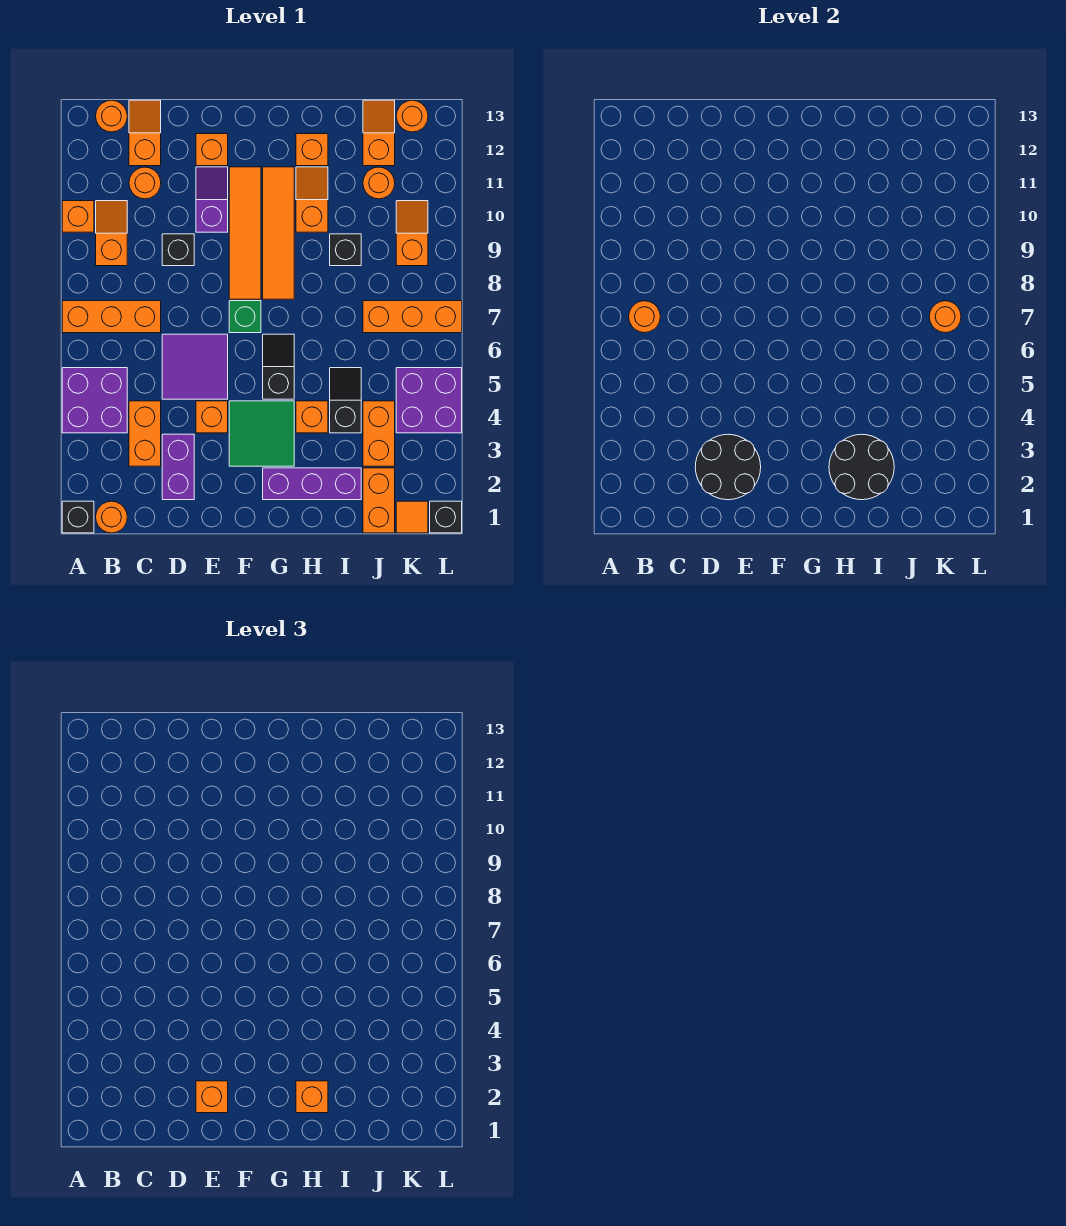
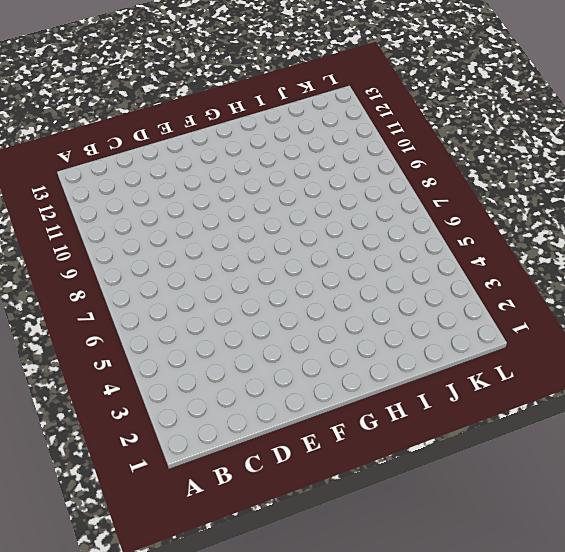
none -> black 1x1 brick [62,501,94,533]
none -> purple 2x2 brick [62,368,127,433]
none -> orange 1x3 brick [62,301,161,333]
none -> orange 1x1 brick [62,201,94,232]

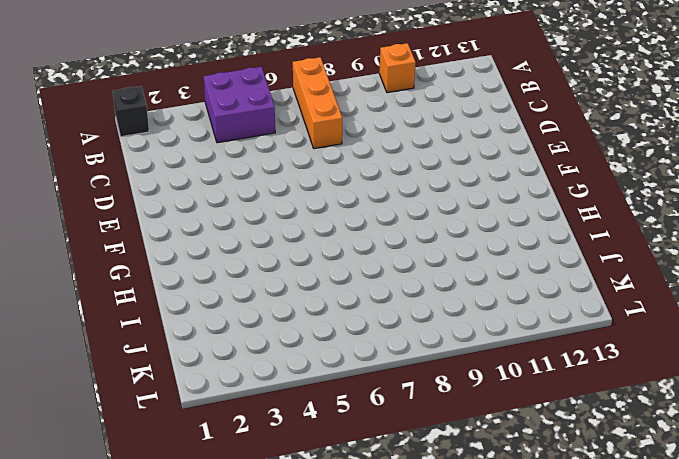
none -> orange 1x1 round brick [96,501,127,533]
none -> orange 1x2 slope [96,201,127,266]
none -> orange 1x1 round brick [96,100,127,132]
none -> orange 1x2 brick [129,401,161,466]

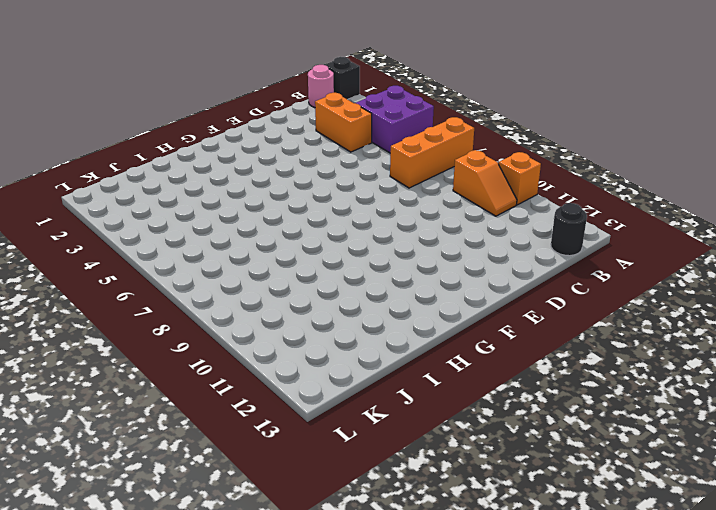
pink 1x1 round brick [308,65,334,107] -> orange 1x1 round brick [96,501,127,533]
black 1x1 round brick [551,203,587,256] -> orange 1x1 round brick [96,100,127,132]
none -> orange 1x1 round brick [129,167,161,199]
none -> orange 1x2 slope [129,100,161,166]
none -> purple 1x2 brick [162,434,194,500]
none -> purple 2x2 tile [162,334,228,399]

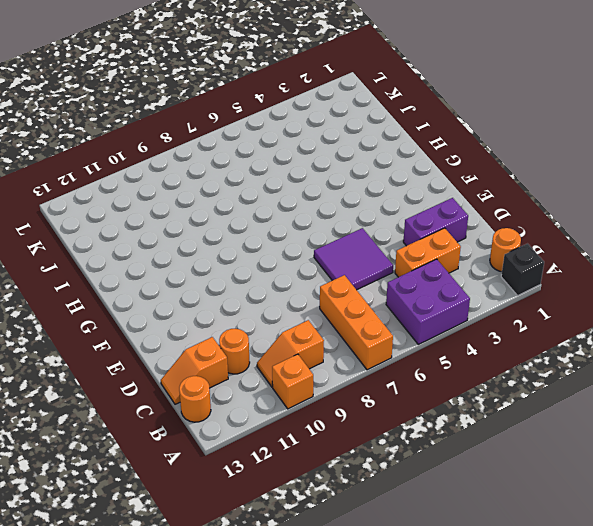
none -> black 1x1 brick [162,234,194,266]
none -> orange 1x1 brick [196,401,228,433]
none -> purple 1x2 slope [196,167,228,232]
none -> orange 1x1 brick [196,134,228,166]

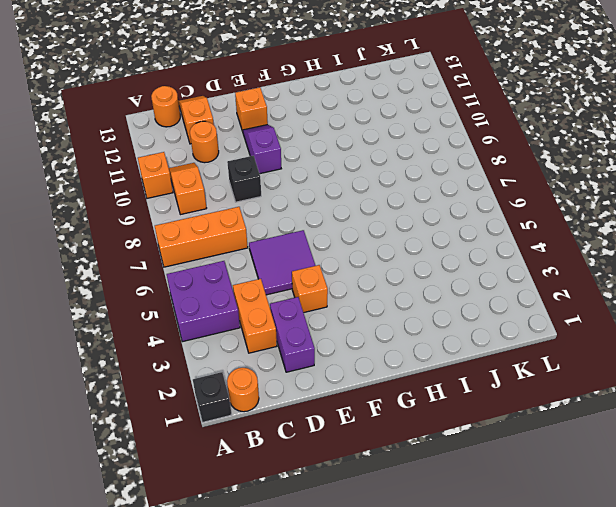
none -> green 2x2 tile [229,401,294,466]
none -> green 1x1 brick [229,301,261,333]
none -> orange 1x4 tile [229,167,261,299]
none -> purple 1x3 brick [263,468,361,500]

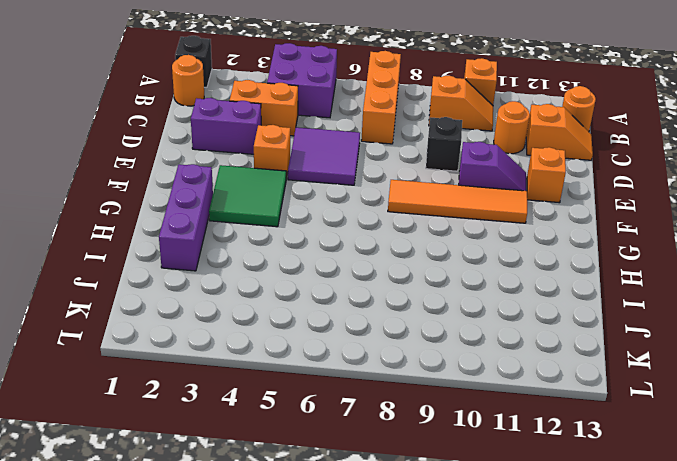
none -> green 1x1 brick [229,301,261,333]
none -> black 1x2 slope [263,334,294,399]
none -> orange 1x4 tile [263,167,294,299]
none -> orange 1x1 brick [296,401,328,433]

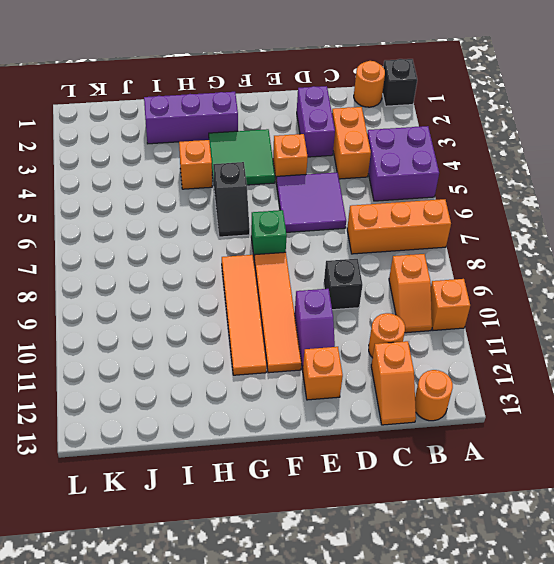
none -> orange 1x2 slope [296,167,328,232]
none -> orange 1x1 brick [296,134,328,166]
none -> black 1x2 slope [330,368,361,433]
none -> black 1x1 brick [330,234,361,266]

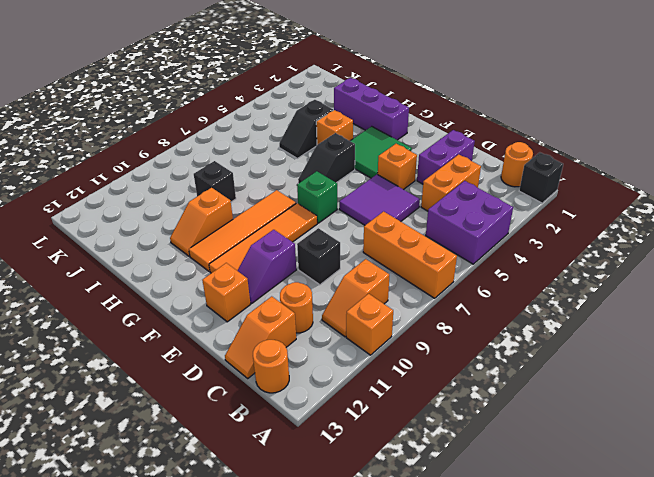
none -> orange 1x1 brick [296,134,328,166]
none -> orange 1x2 brick [363,468,395,533]
none -> orange 1x2 brick [363,401,395,466]
none -> orange 1x3 brick [363,301,462,333]

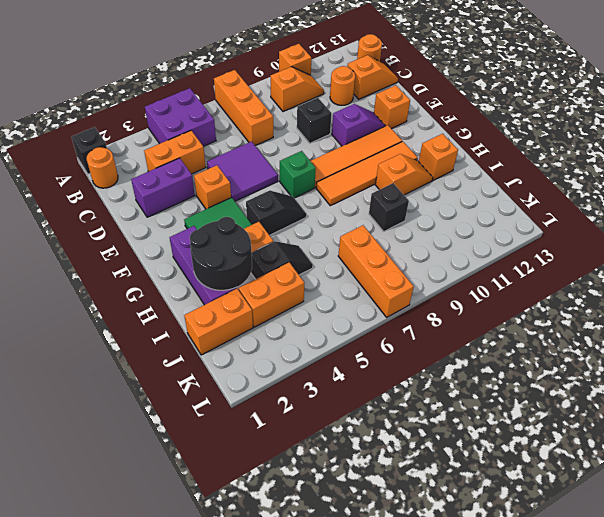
none -> orange 1x1 round brick [363,167,395,199]
none -> orange 1x2 slope [363,100,395,166]
none -> orange 1x1 tile [396,501,428,533]
none -> purple 2x2 brick [396,368,462,433]

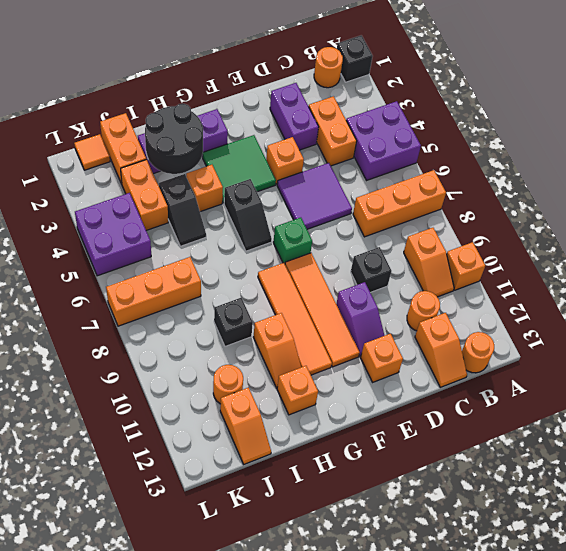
none -> orange 1x2 slope [396,201,428,266]
none -> orange 1x1 round brick [396,100,428,132]
none -> black 1x1 brick [430,501,462,533]
none -> orange 1x1 round brick [629,301,660,333]

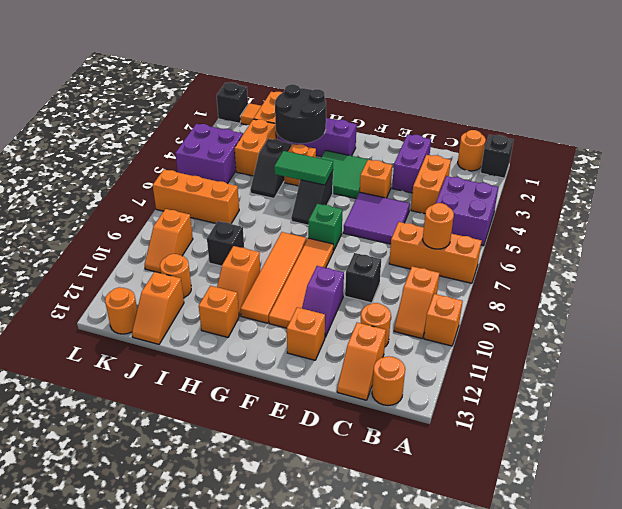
green 1x2 tile [274,151,333,185] -> none
none -> black 2x2 round brick [695,434,761,500]
none -> orange 1x1 round brick [929,301,961,333]
none -> orange 1x1 brick [196,1081,228,1113]
none -> orange 1x1 brick [296,1081,328,1113]

